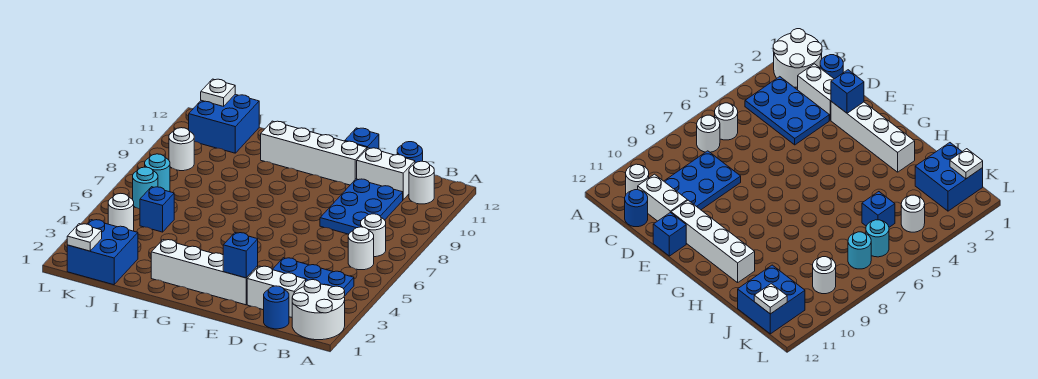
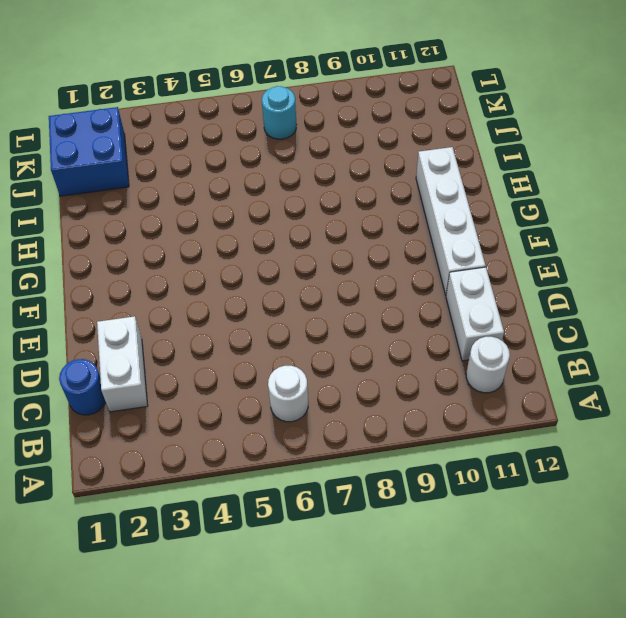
none -> white 2x2 round brick [292,280,345,340]
none -> blue 2x3 plate [272,258,354,296]
none -> white 1x1 round brick [361,214,386,257]

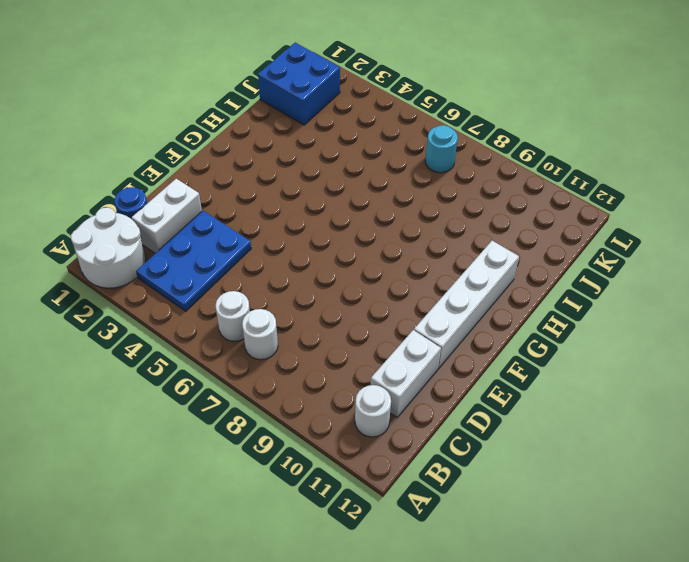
none -> blue 2x3 plate [320,179,403,234]
none -> blue 1x1 round brick [397,142,423,163]
none -> white 1x4 brick [151,240,258,305]

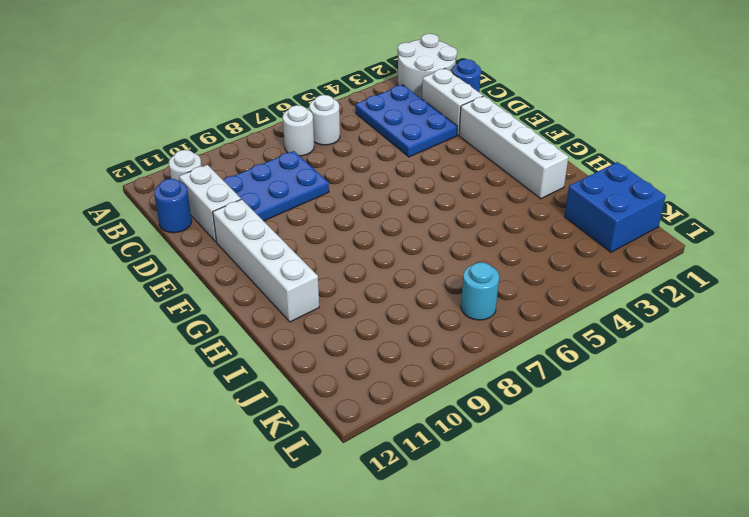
none -> blue 1x1 brick [345,128,379,149]
none -> blue 1x1 brick [140,187,174,232]
none -> blue 2x2 brick [189,94,259,153]

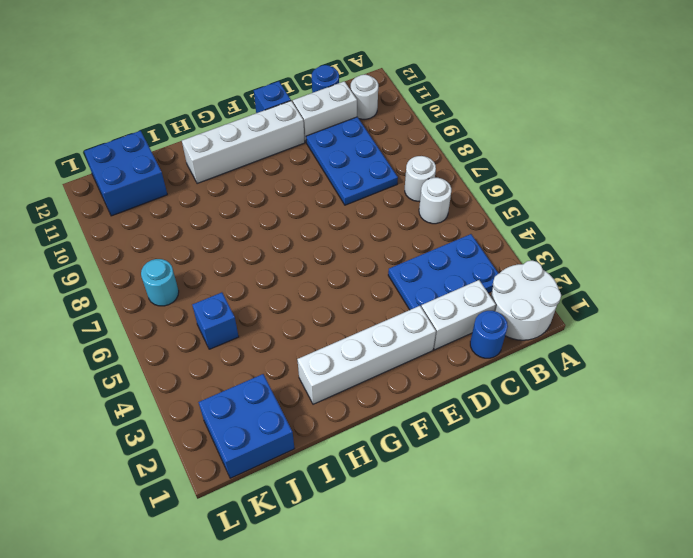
none -> white 1x1 round brick [108,193,134,231]
none -> cyan 1x1 round brick [133,167,158,209]
none -> white 1x1 round brick [169,128,194,171]

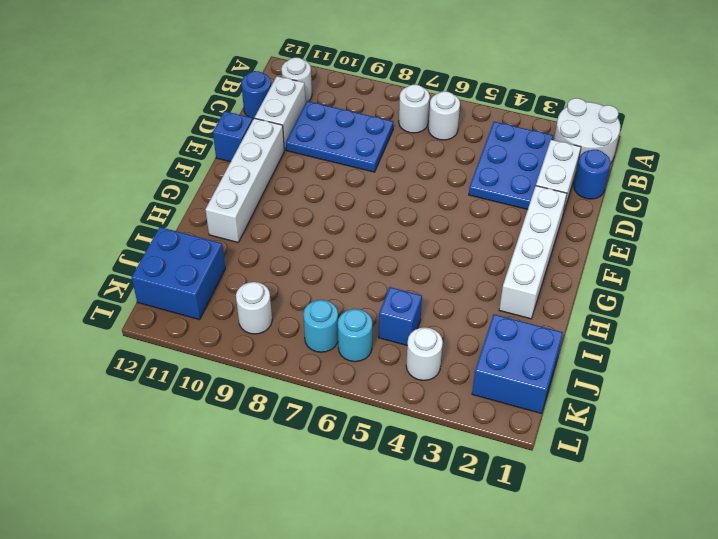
none -> blue 1x1 brick [223,233,258,278]
none -> white 1x1 plate [67,224,102,251]
none -> white 1x1 plate [201,79,235,106]

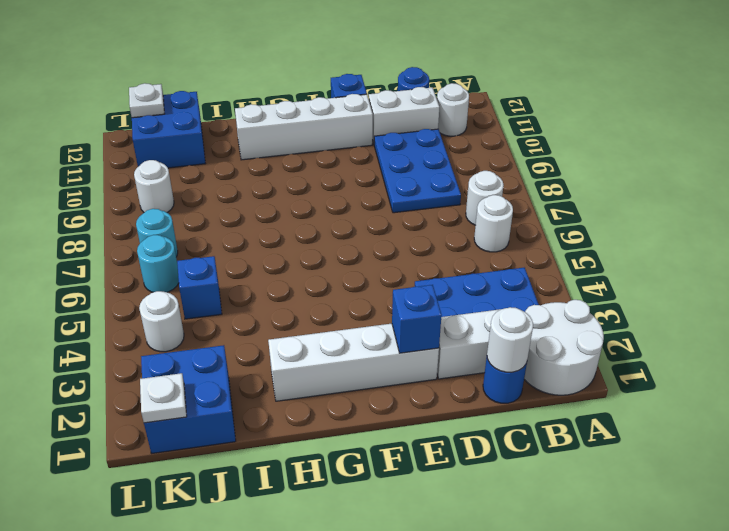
white 1x1 round brick [487,307,533,372] -> none

